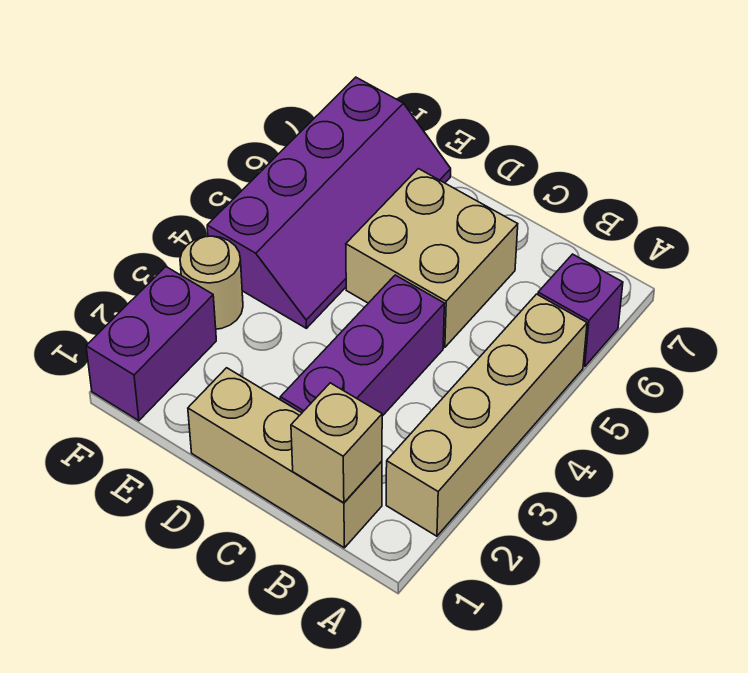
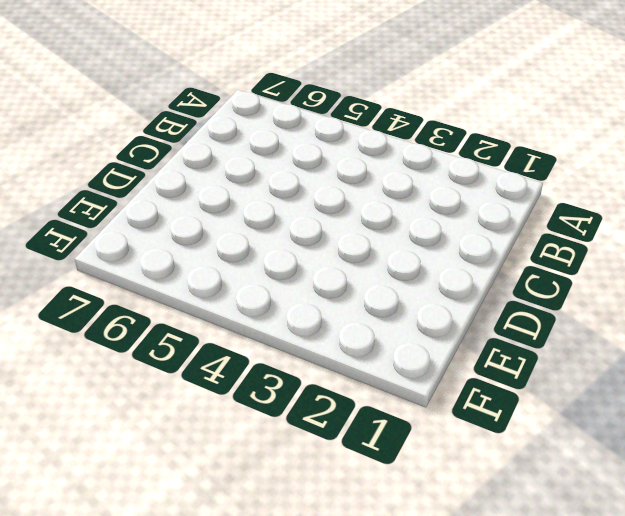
none -> tan 1x4 brick [386,294,587,536]
none -> purple 1x1 brick [538,254,623,367]

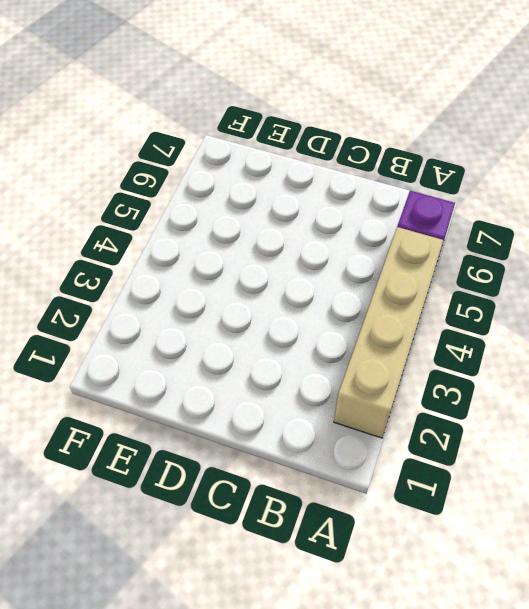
none -> tan 1x3 brick [188,368,382,548]
none -> purple 1x3 brick [280,275,444,416]

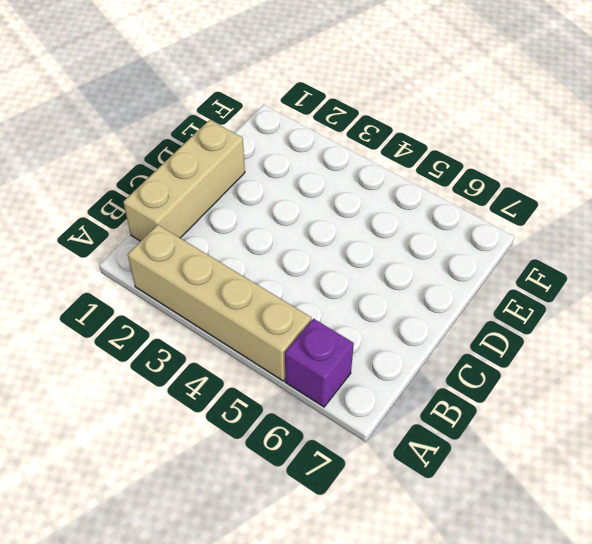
none -> purple 1x3 brick [280,275,444,416]
none -> tan 2x2 brick [346,169,518,347]

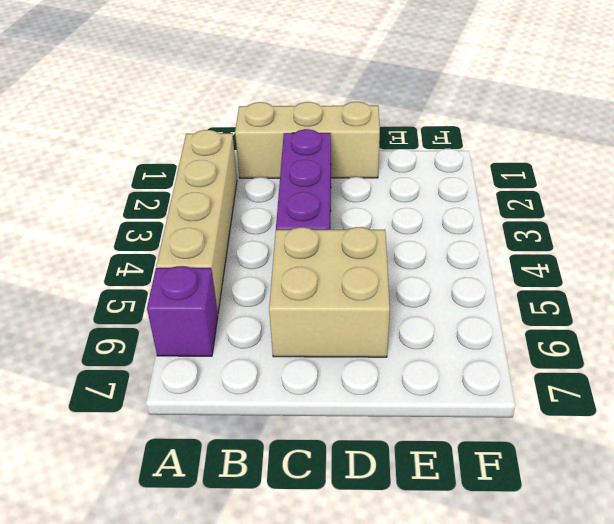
none -> purple 2x4 slope [207,77,451,328]
none -> purple 1x2 brick [86,267,216,421]

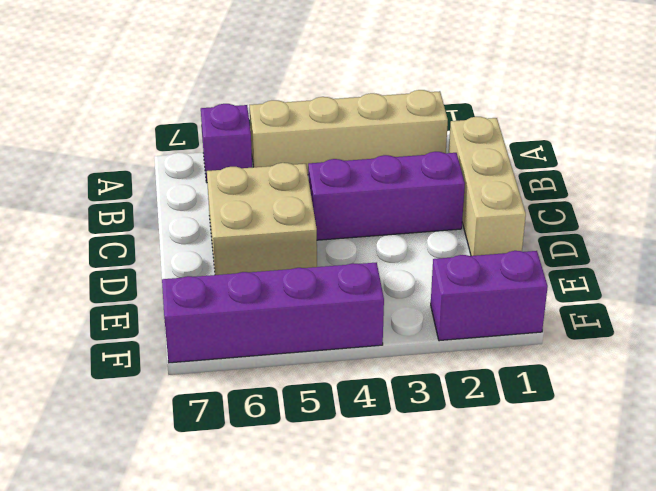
none -> tan 1x1 round brick [180,236,243,329]
none -> tan 1x1 brick [291,383,382,503]

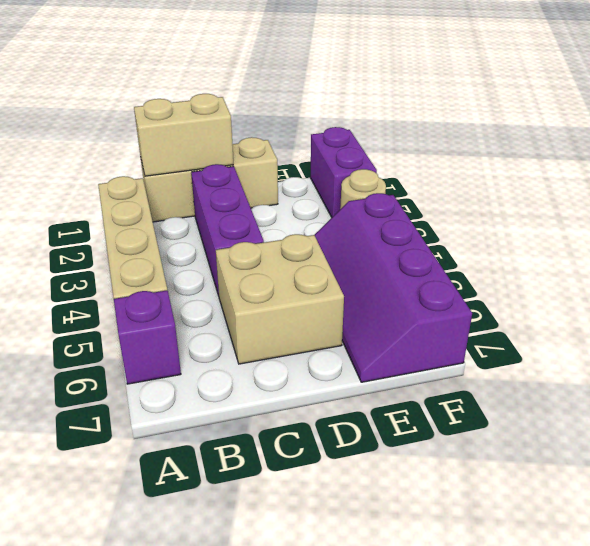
tan 1x2 brick [134,94,233,176] -> tan 1x1 brick [291,383,382,503]

